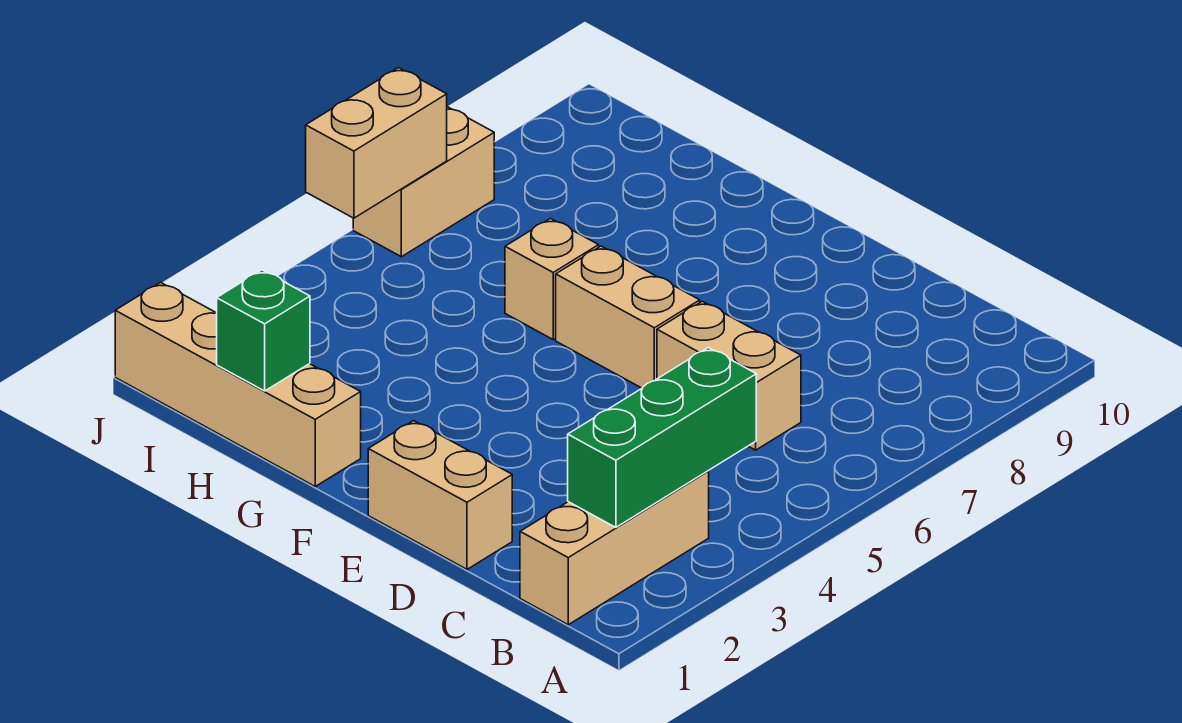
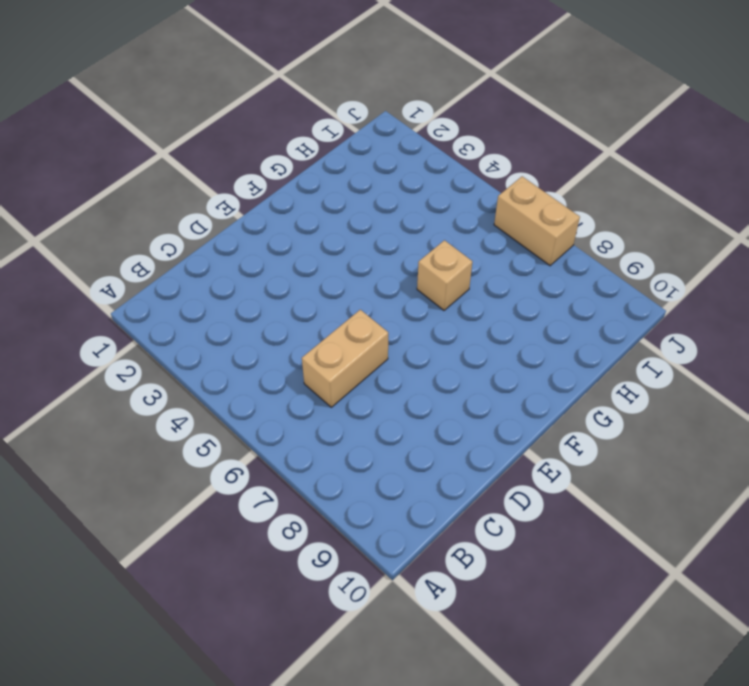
none -> tan 1x3 brick [520,471,709,625]
none -> tan 1x2 brick [368,421,512,569]

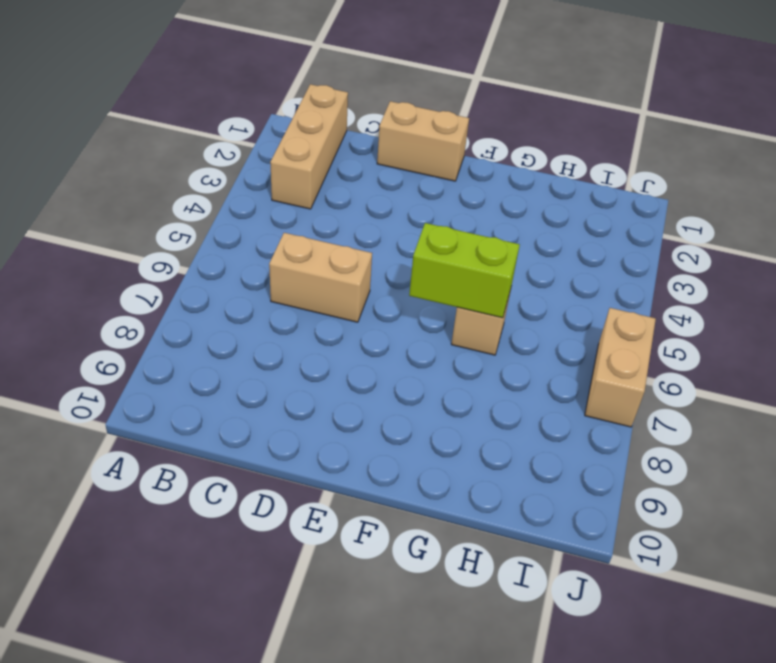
lime 1x2 brick [409,223,520,318] -> none
none -> tan 1x2 brick [556,246,700,388]
none -> tan 1x4 brick [115,282,361,486]

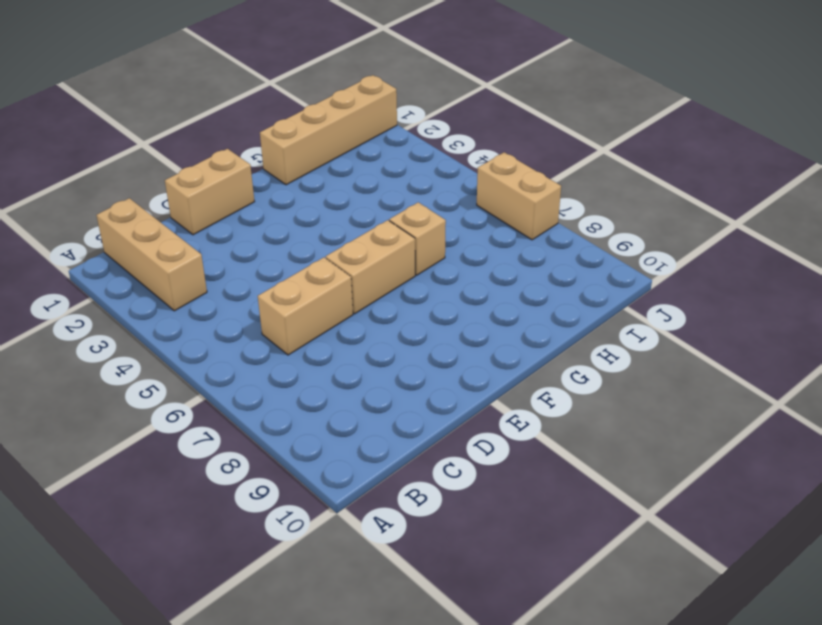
none -> green 1x3 brick [568,348,756,527]
none -> green 1x1 brick [217,270,310,391]

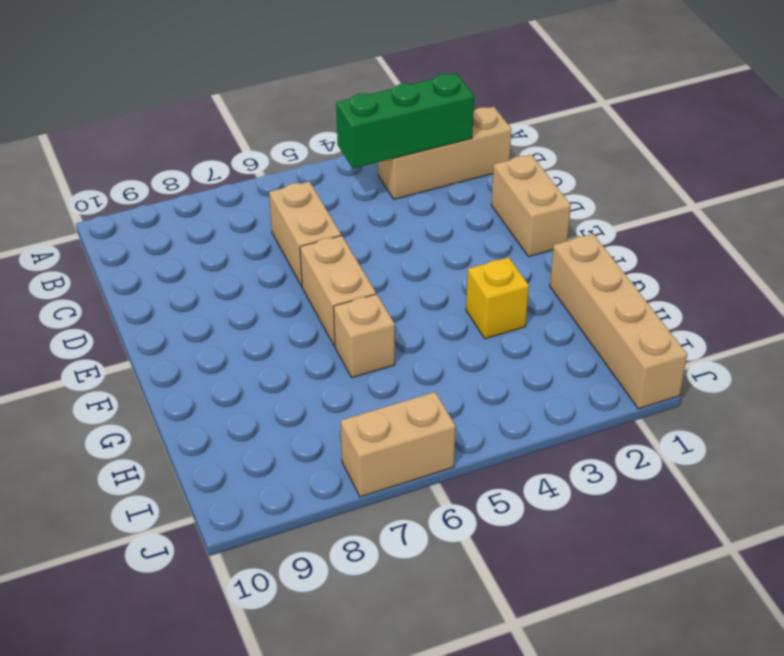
yellow 1x1 brick [466,257,529,339] -> none
none -> green 1x1 brick [217,270,310,391]
none -> tan 1x2 brick [306,68,447,218]

